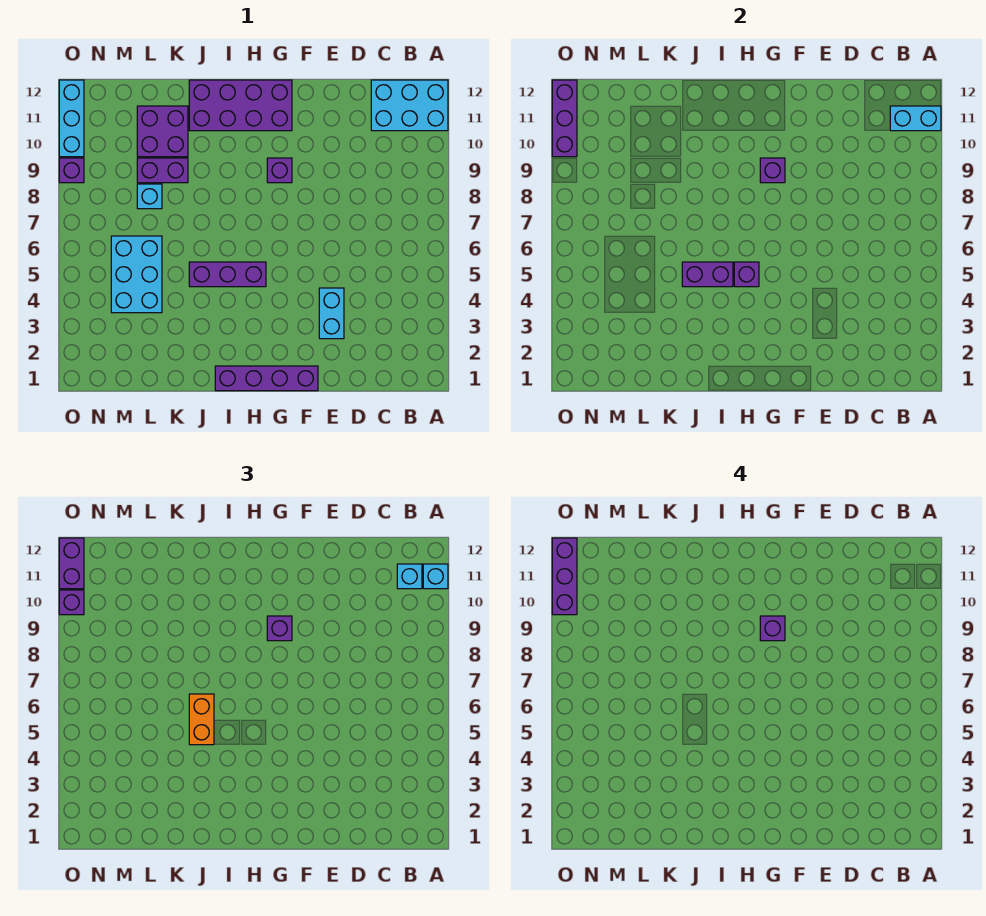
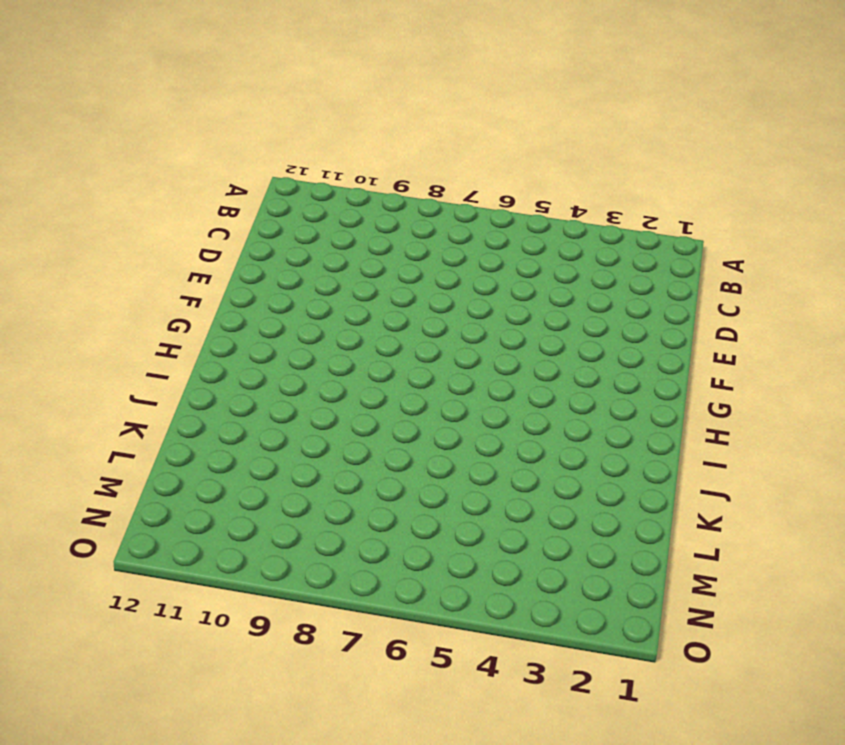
none -> cyan 2x3 brick [371,80,448,131]
none -> cyan 1x2 brick [319,288,344,339]
none -> purple 1x4 brick [215,366,318,391]

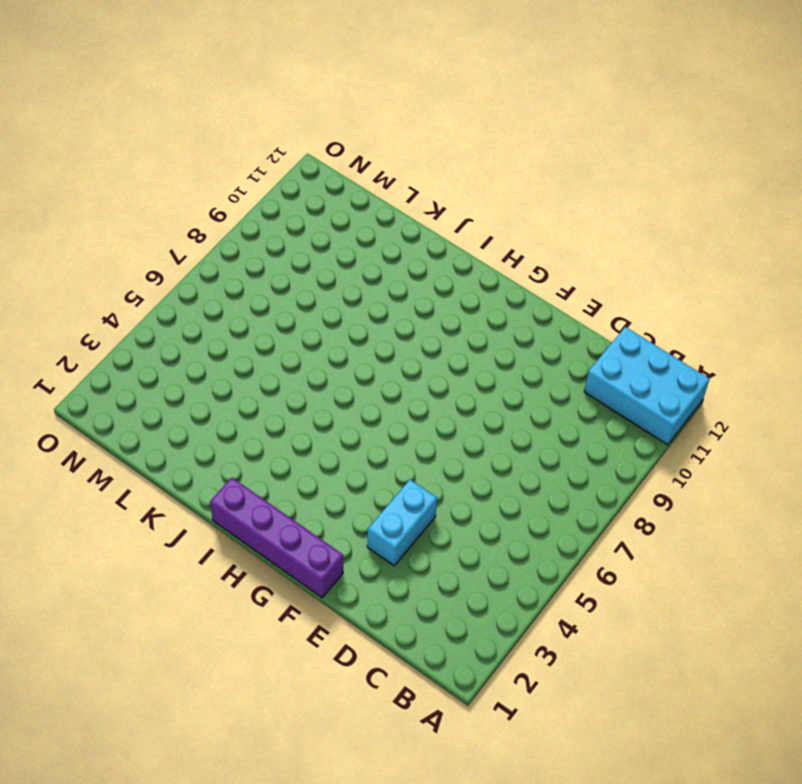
none -> purple 1x1 brick [267,158,292,183]
none -> purple 2x4 brick [189,80,292,131]
none -> purple 1x3 brick [189,262,266,287]

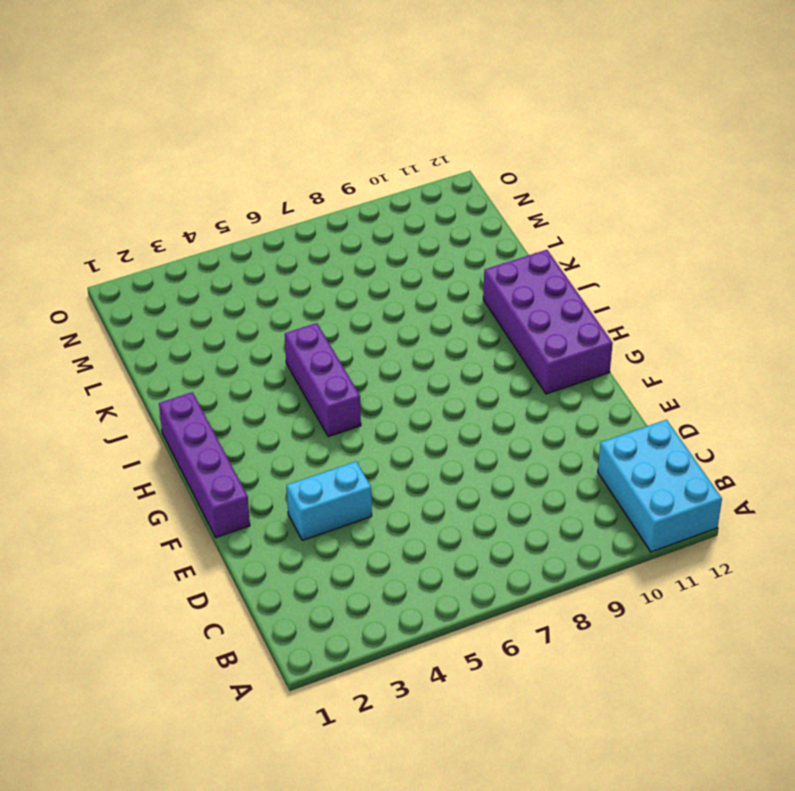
none -> purple 1x1 brick [267,158,292,183]
none -> purple 1x2 brick [137,158,188,183]
none -> purple 2x2 brick [137,106,188,157]

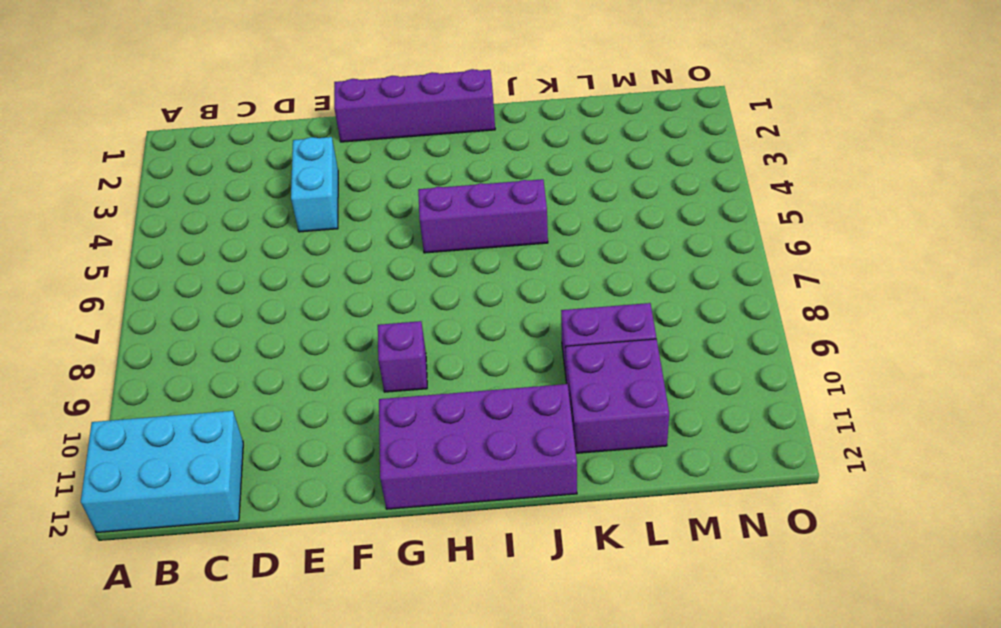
none -> cyan 2x3 brick [111,236,162,313]
none -> cyan 1x1 brick [137,184,162,209]
none -> purple 1x1 brick [59,158,84,183]

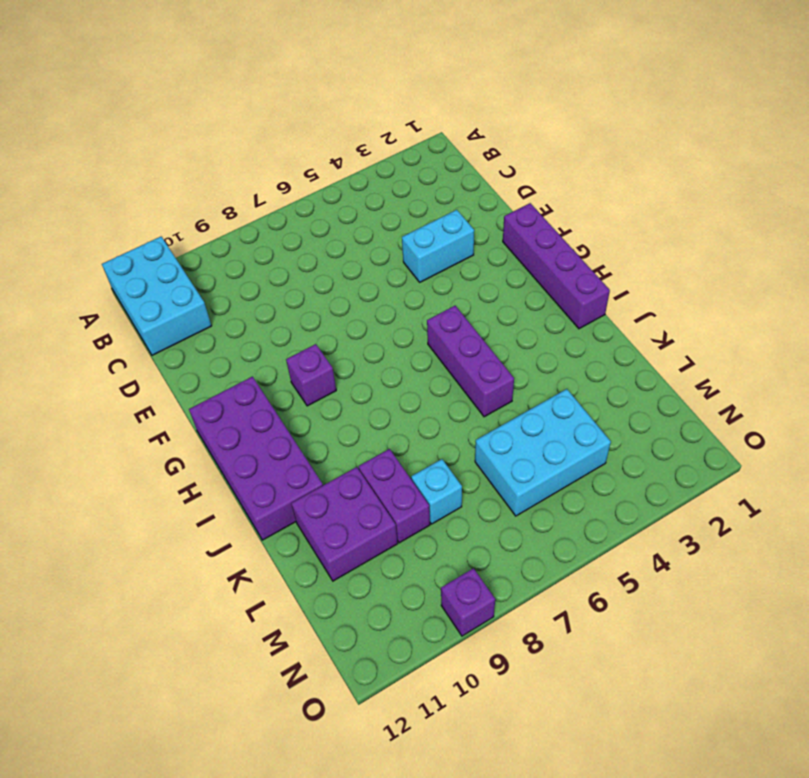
none -> cyan 1x3 brick [59,80,84,157]
none -> cyan 1x2 brick [890,106,941,131]
none -> purple 1x1 brick [760,158,785,183]

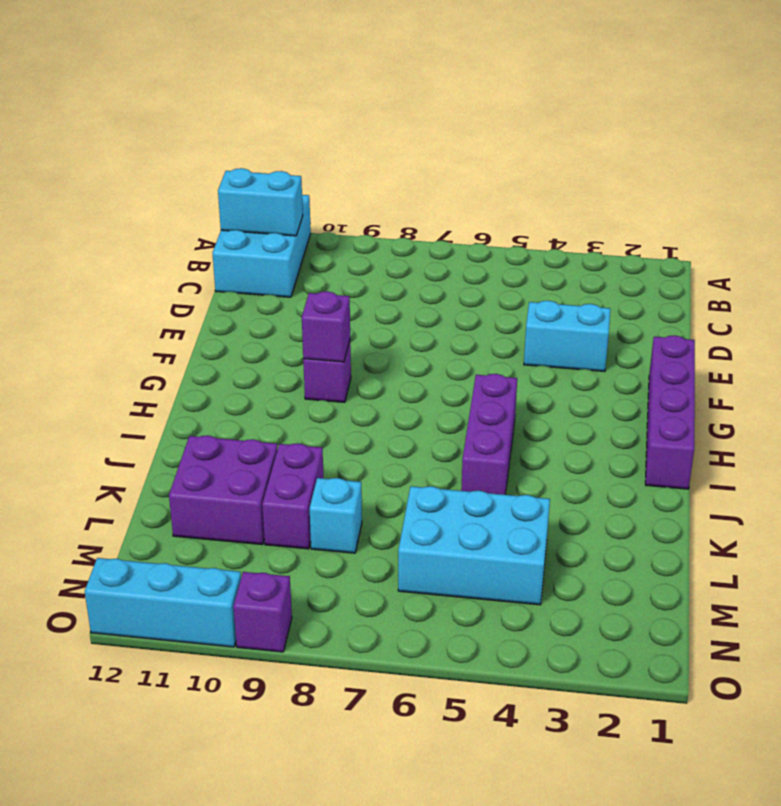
cyan 1x2 brick [218,168,303,236] -> cyan 1x2 brick turned to [890,106,941,131]
none -> purple 2x4 brick [189,80,292,131]
none -> purple 1x1 brick [734,262,759,287]
none -> purple 1x2 brick [682,262,733,287]

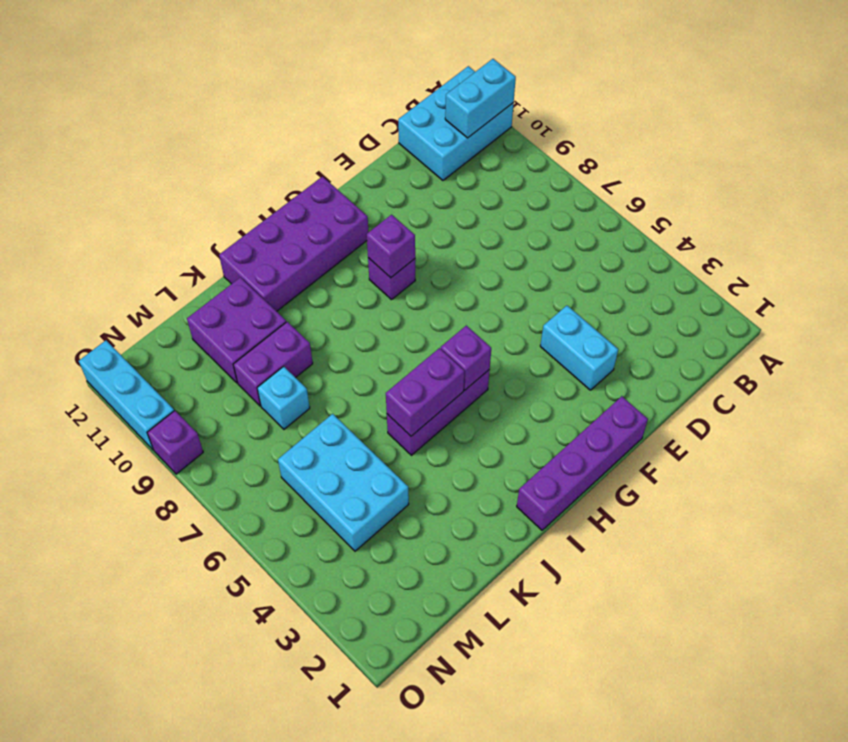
none -> purple 1x3 brick [552,80,577,157]
none -> cyan 1x1 brick [423,564,448,589]
none -> cyan 1x1 brick [397,564,422,589]

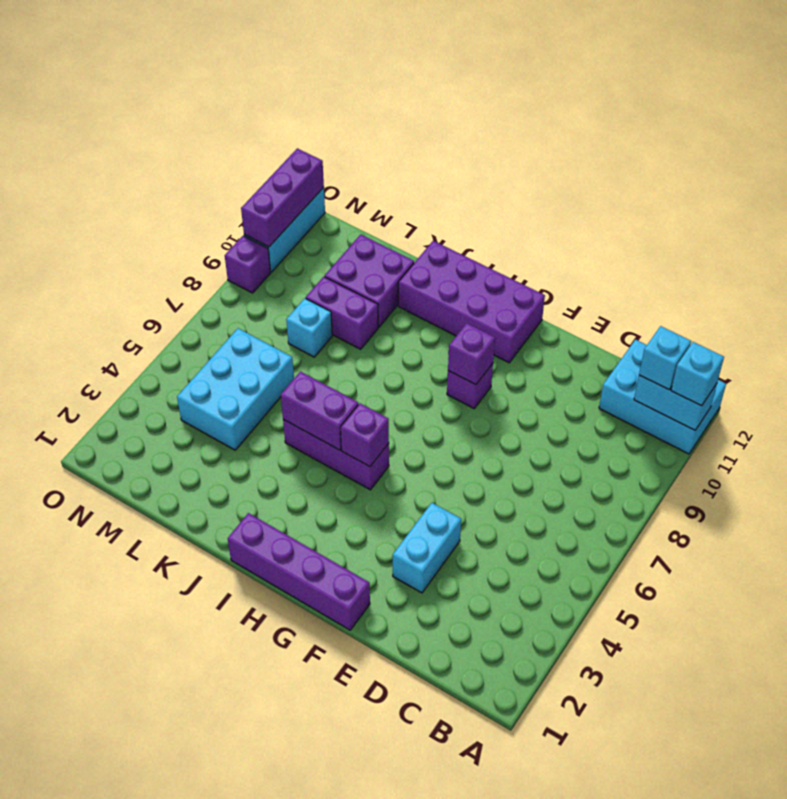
none -> purple 1x1 brick [267,616,292,641]
none -> orange 1x2 brick [189,694,214,745]
none -> purple 1x1 brick [59,590,84,615]

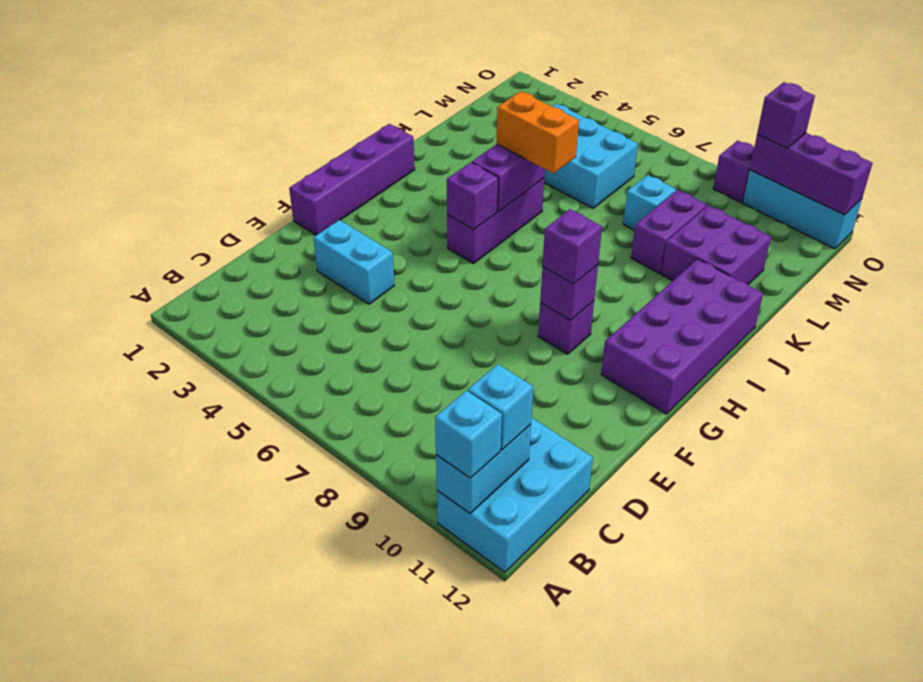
none -> purple 1x2 brick [59,538,84,589]
none -> purple 1x1 brick [760,616,785,641]
none -> purple 1x3 brick [552,538,577,615]

